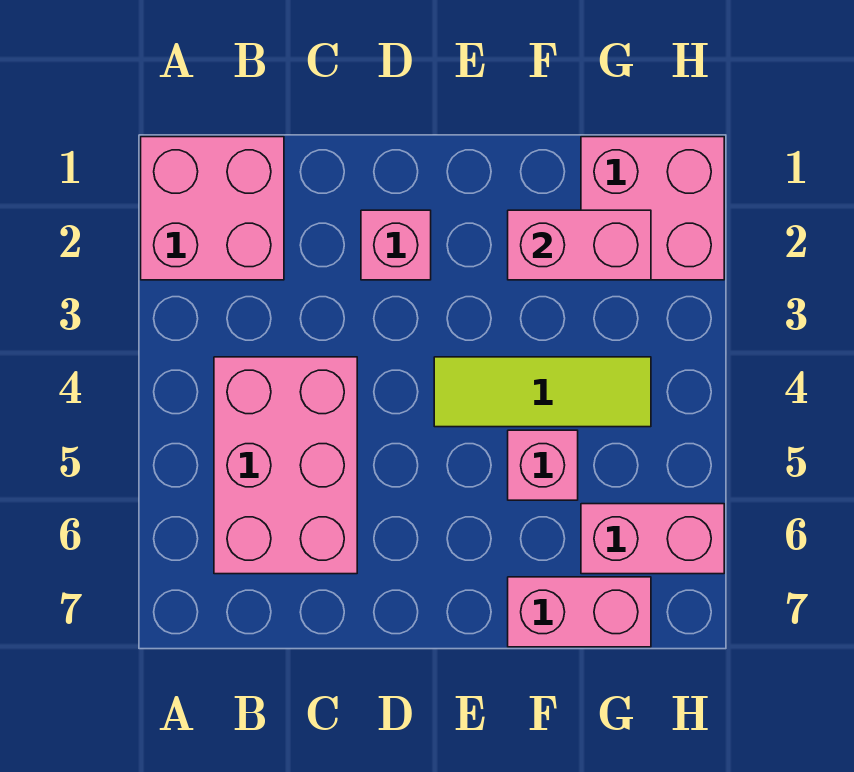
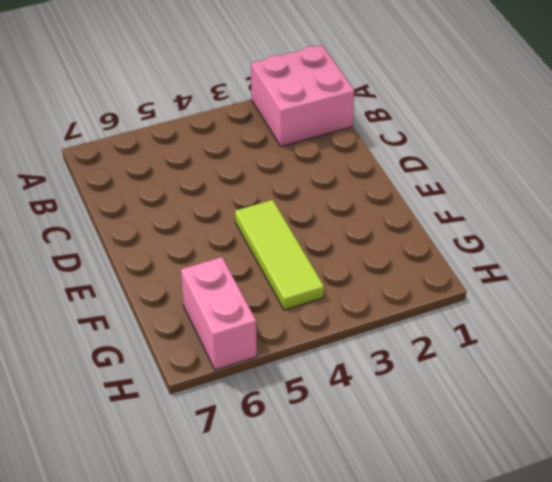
none -> pink 2x3 brick [214,357,357,574]
none -> pink 1x1 brick [361,210,431,280]

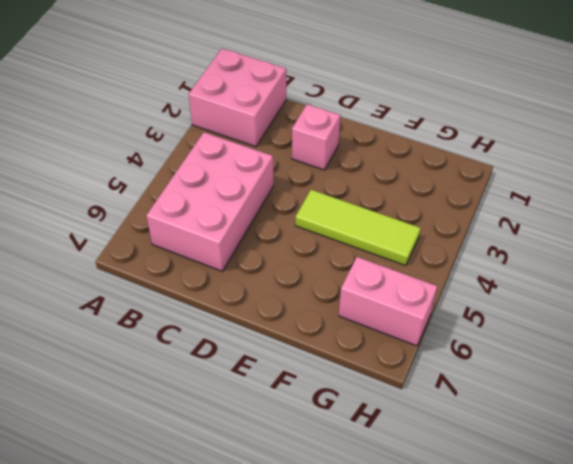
none -> pink 1x1 brick [508,430,578,500]
none -> pink 1x2 brick [508,577,651,647]

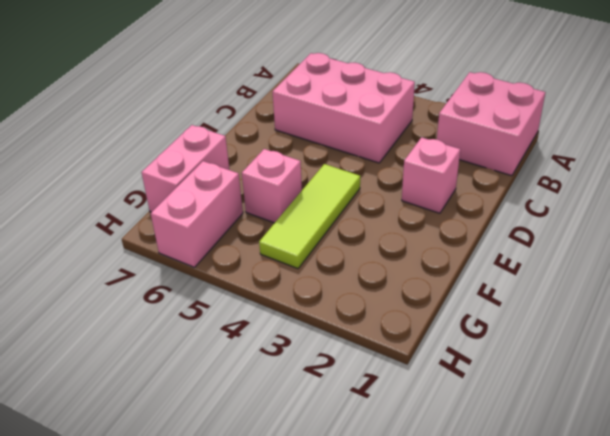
none -> pink 2x2 brick [581,137,724,280]
none -> pink 1x2 brick [508,210,651,280]

